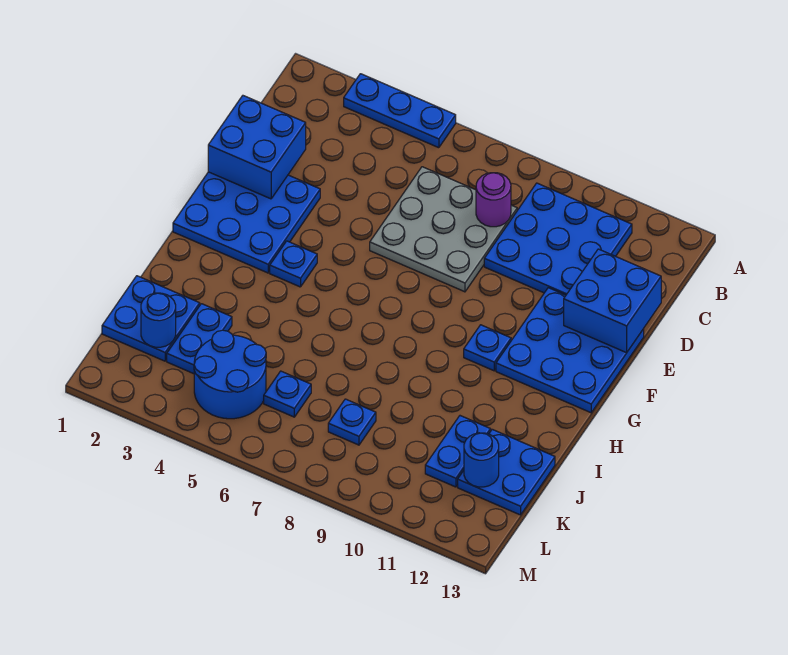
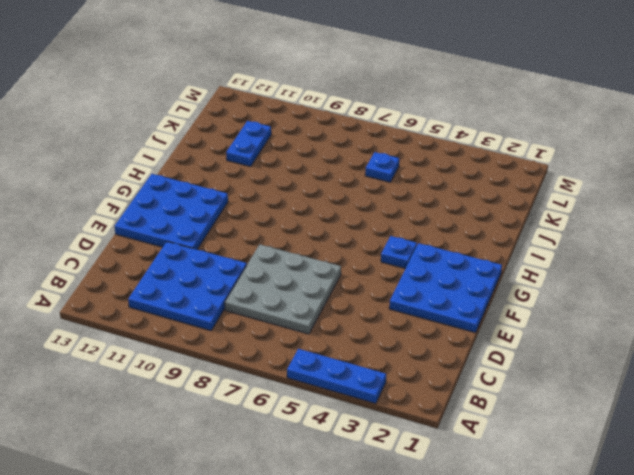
none -> blue 1x1 plate [464,325,511,371]
none -> blue 2x2 plate [102,276,200,361]
none -> blue 1x2 plate [167,304,232,374]

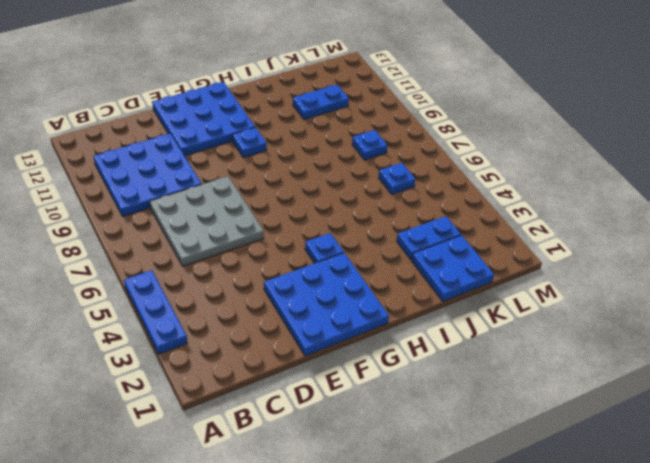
none -> blue 2x2 plate [458,429,555,515]
none -> blue 2x2 round brick [194,330,266,419]
none -> purple 1x1 round brick [476,173,511,227]

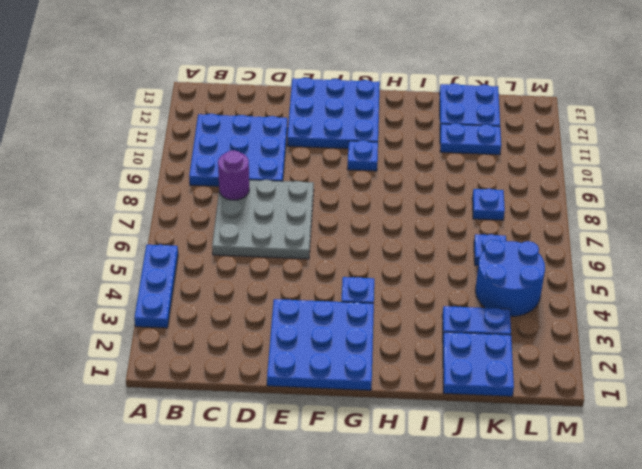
none -> blue 2x2 brick [208,96,306,199]
none -> blue 2x2 brick [564,249,661,353]
none -> blue 1x1 round brick [141,293,176,347]

